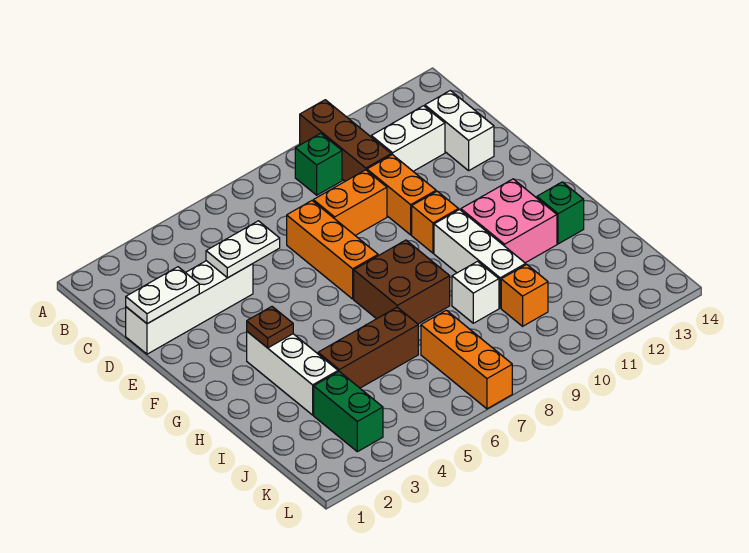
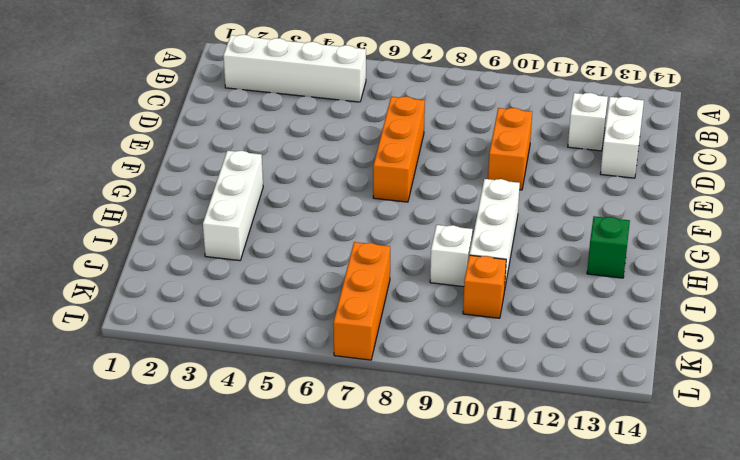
white 1x4 brick [223,35,366,102] -> white 1x4 brick moved to [126,261,253,354]
white 1x1 brick [568,93,608,151] -> white 1x2 brick [371,106,445,171]
none -> brown 1x3 brick [300,100,391,181]
none -> green 1x1 brick [295,133,342,195]
none -> orange 1x2 brick [313,170,387,235]

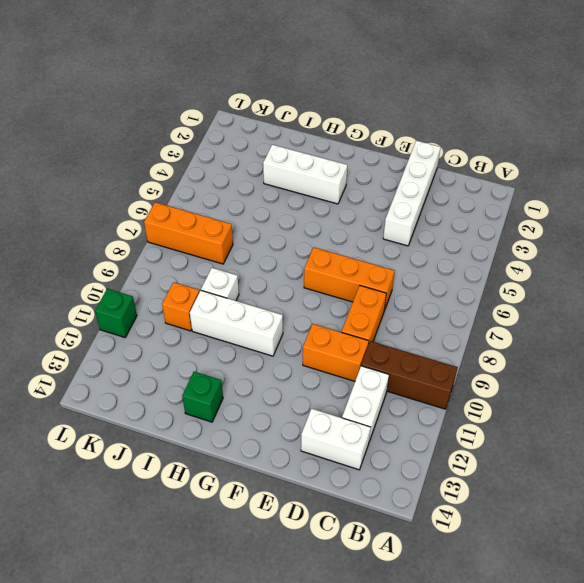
green 1x1 brick [95,289,137,337] -> green 1x1 brick moved to [295,133,342,195]
none -> orange 1x1 brick [412,191,459,253]
none -> brown 2x2 brick [354,240,450,324]
none -> pink 2x2 brick [461,179,557,263]

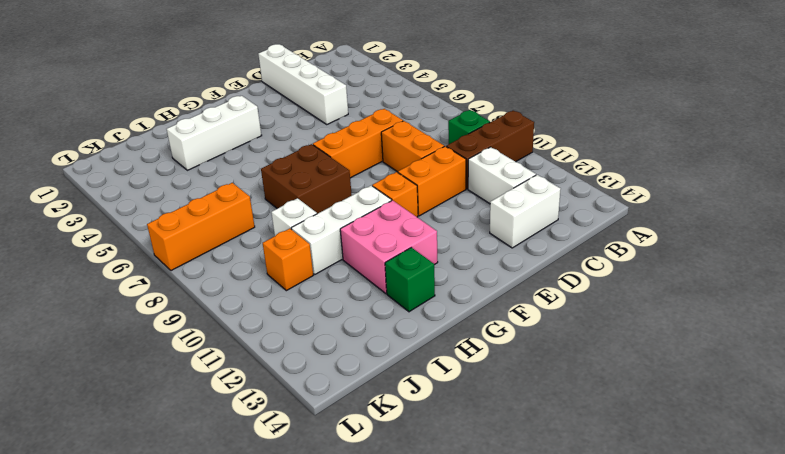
none -> brown 1x3 brick [318,307,418,388]
none -> green 1x2 brick [314,372,383,452]
none -> white 1x2 plate [126,267,199,324]

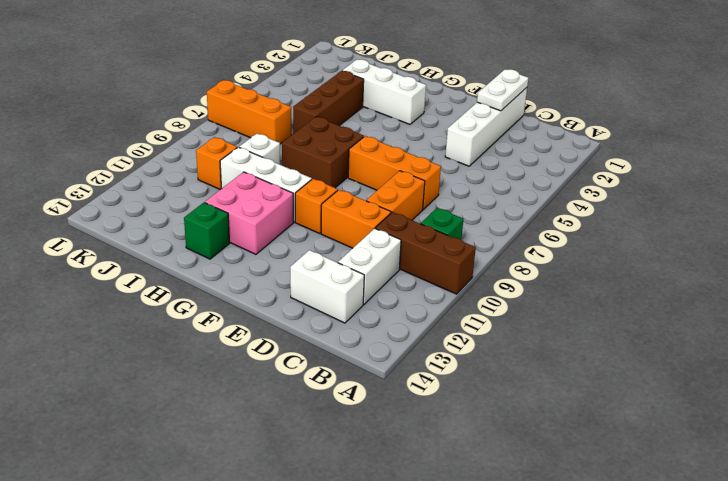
none -> green 1x2 brick [314,372,383,452]
none -> white 1x2 plate [206,221,280,278]
none -> brown 1x1 plate [247,307,293,348]

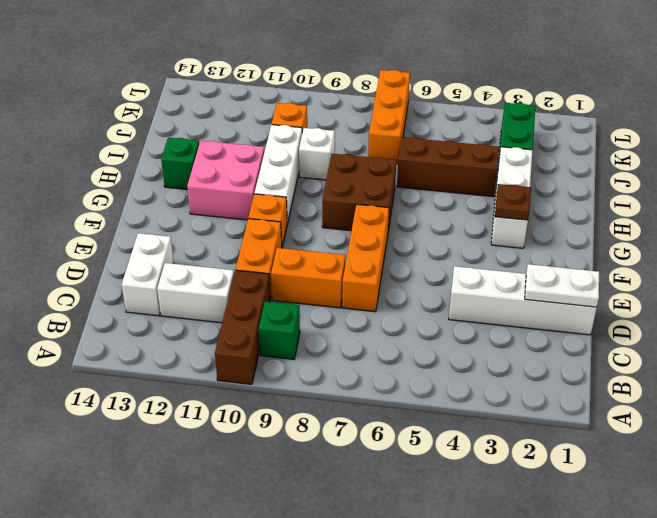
none -> white 1x2 plate [206,221,280,278]

